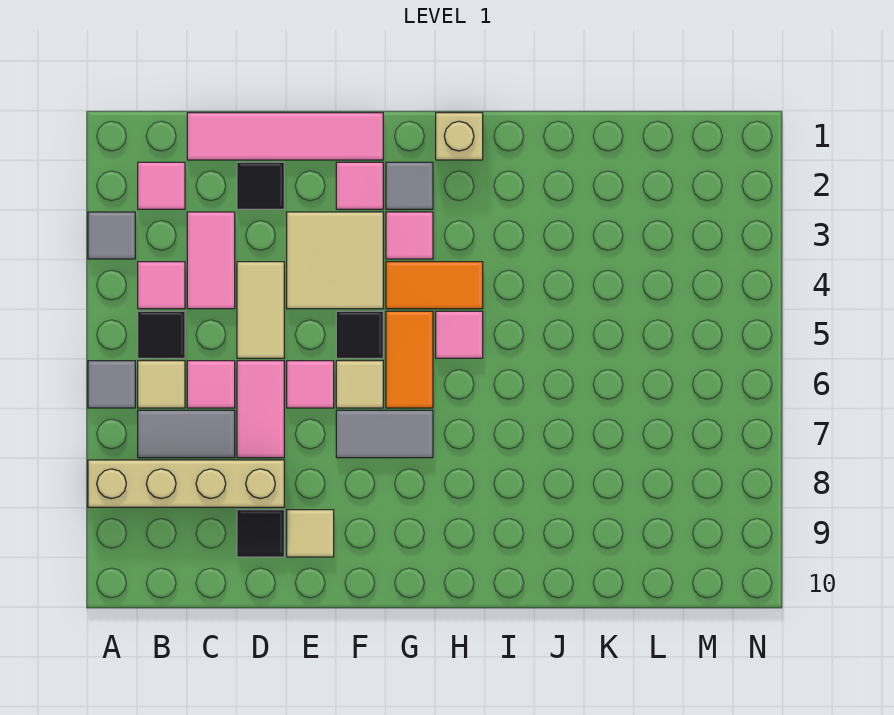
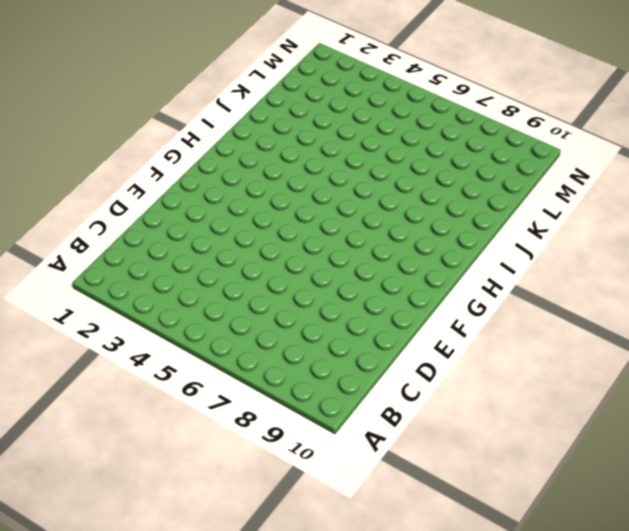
none -> grey 1x1 tile [88,212,135,259]
none -> grey 1x1 tile [88,361,135,408]
none -> tan 1x4 brick [88,460,284,507]

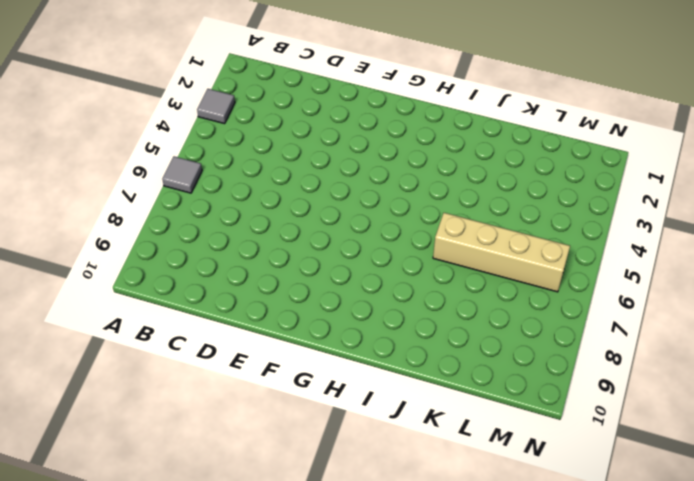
tan 1x4 brick [433,213,570,292] -> tan 1x4 brick moved to [88,460,284,507]
none -> pink 1x1 tile [138,162,185,209]
none -> pink 1x1 tile [138,262,185,309]
none -> black 1x1 tile [138,311,185,358]

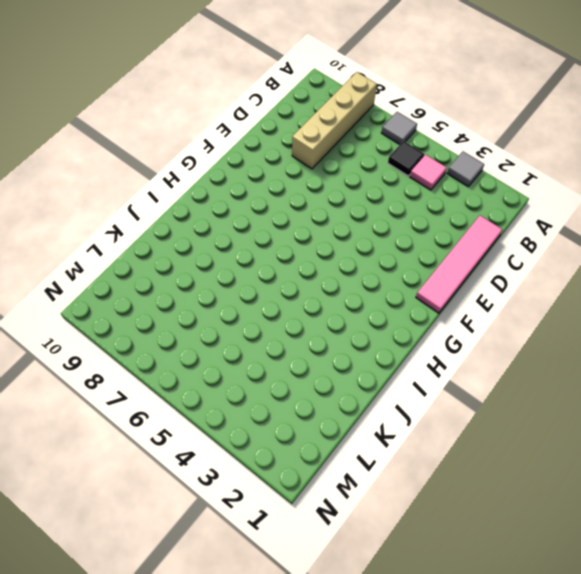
none -> pink 1x1 tile [138,162,185,209]
none -> tan 1x1 tile [138,361,185,408]
none -> grey 1x2 tile [138,410,235,458]

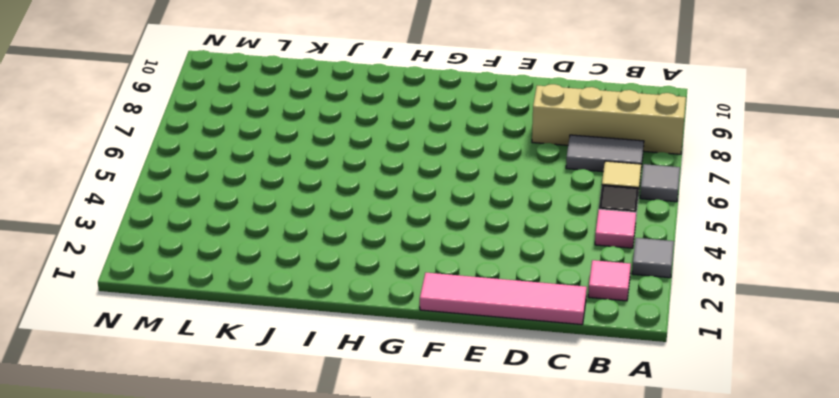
none -> pink 1x2 tile [187,212,235,309]
none -> pink 1x1 tile [187,361,235,408]
none -> black 1x1 tile [237,162,284,209]

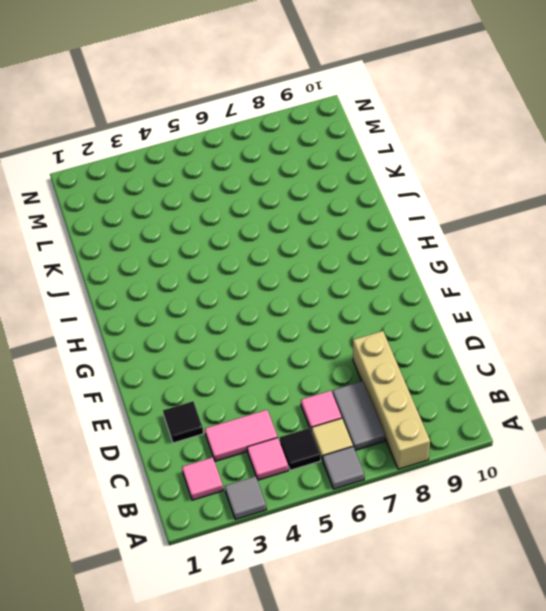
none -> pink 1x4 tile [187,113,383,160]
none -> tan 1x2 tile [237,262,284,358]
none -> pink 1x2 tile [237,361,284,458]

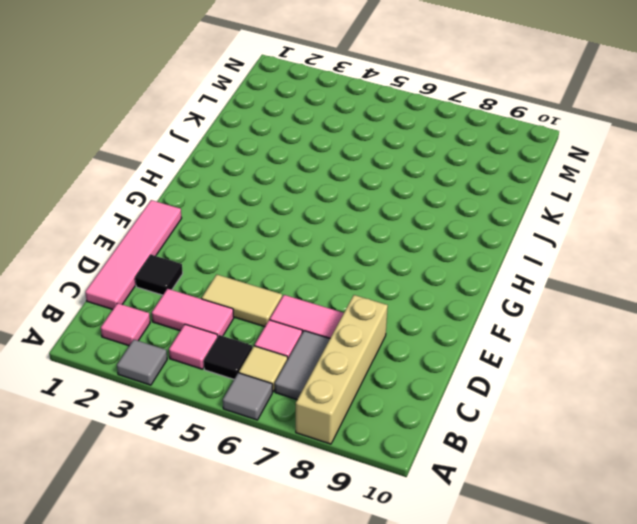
none -> black 1x1 tile [237,510,284,557]
none -> tan 2x2 tile [287,212,383,309]
none -> pink 1x1 tile [287,361,334,408]

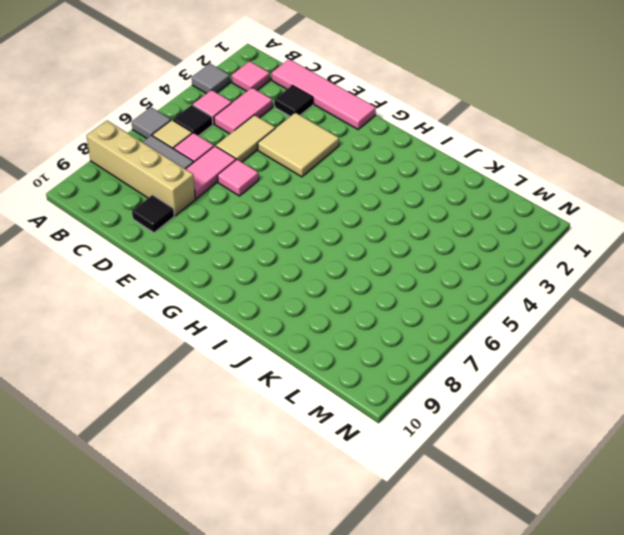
none -> tan 1x1 tile [287,510,334,557]
none -> pink 1x1 tile [336,162,383,209]
none -> black 1x1 tile [336,311,383,358]

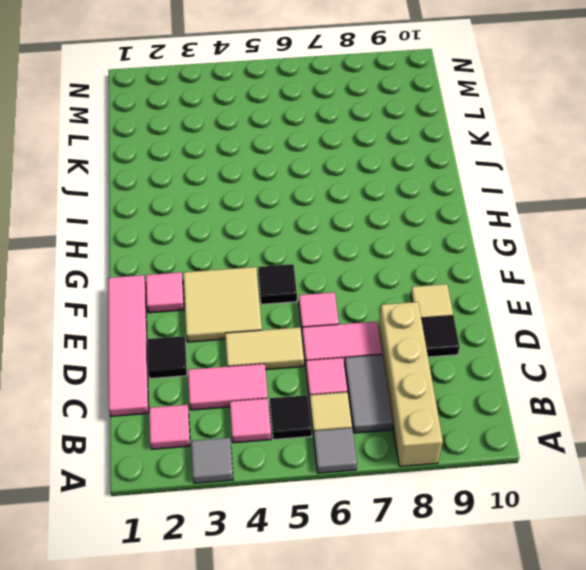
none -> tan 1x1 tile [336,361,383,408]
none -> grey 1x2 tile [336,410,433,458]
none -> grey 1x1 tile [386,162,433,209]

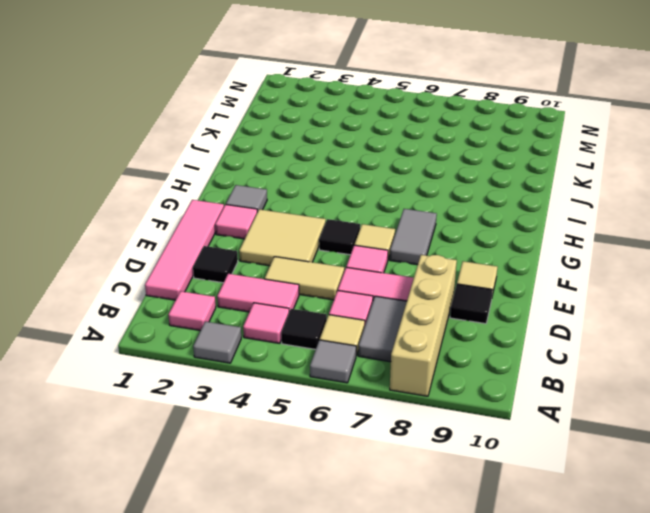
none -> pink 1x1 tile [386,212,433,259]
none -> orange 1x2 tile [386,262,483,309]
none -> orange 1x2 tile [386,311,433,408]

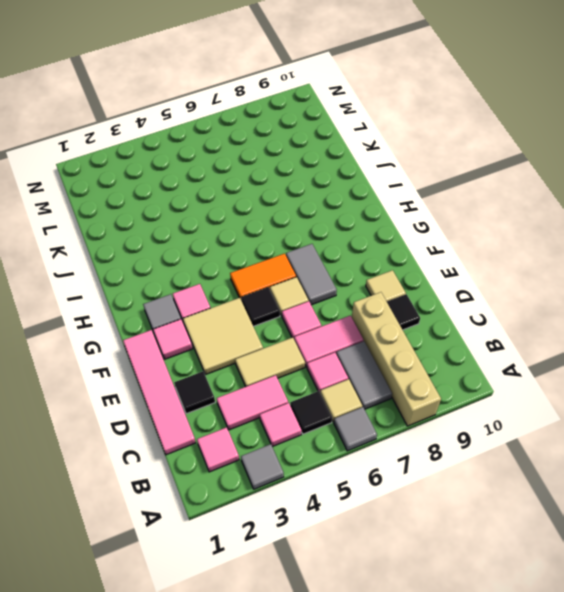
none -> orange 1x2 tile [386,262,483,309]
none -> tan 1x1 brick [436,113,483,160]
none -> pink 1x1 tile [436,311,483,358]

